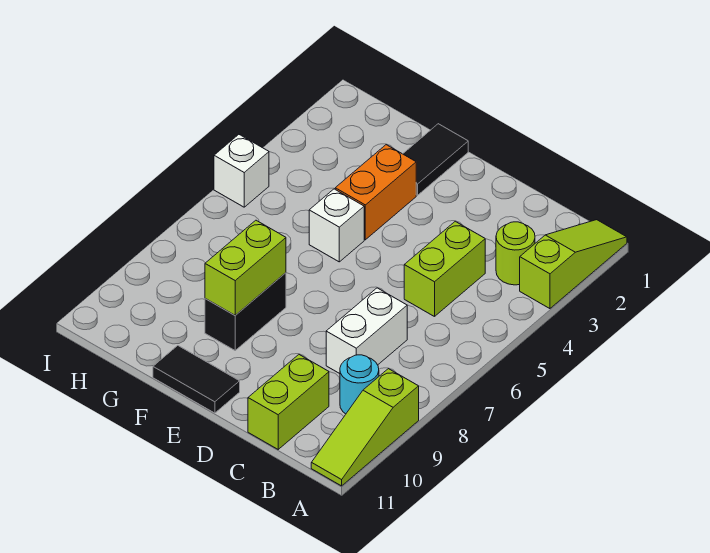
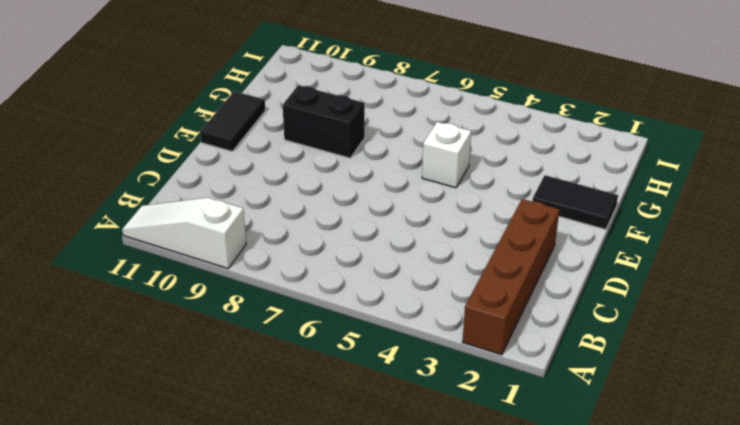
brown 1x4 brick [463,199,559,355] -> lime 1x3 slope [520,220,627,309]
white 1x3 slope [122,198,246,268] -> lime 1x3 slope [311,369,419,486]
none -> lime 1x1 round brick [496,222,535,285]
none -> cyan 1x1 round brick [340,355,379,414]
none -> lime 1x2 brick [404,221,485,317]

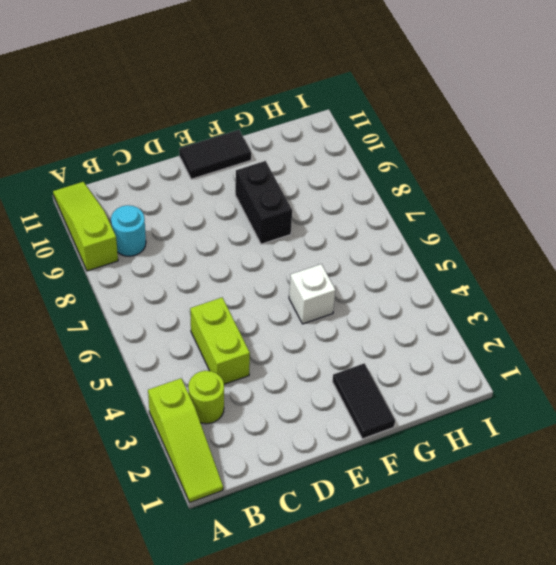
none -> white 1x2 brick [326,288,407,374]
none -> lime 1x2 brick [248,355,329,449]
none -> orange 1x2 brick [335,145,416,240]

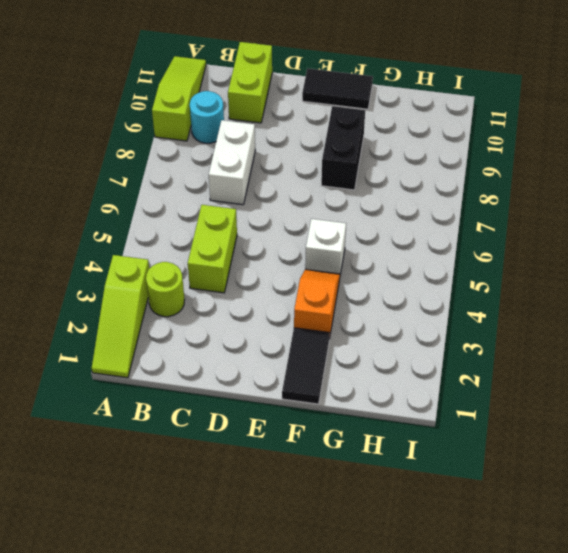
orange 1x2 slope [294,269,340,339] -> orange 1x2 brick [335,145,416,240]
none -> white 1x1 brick [214,135,269,207]
none -> lime 1x2 brick [205,220,286,315]

